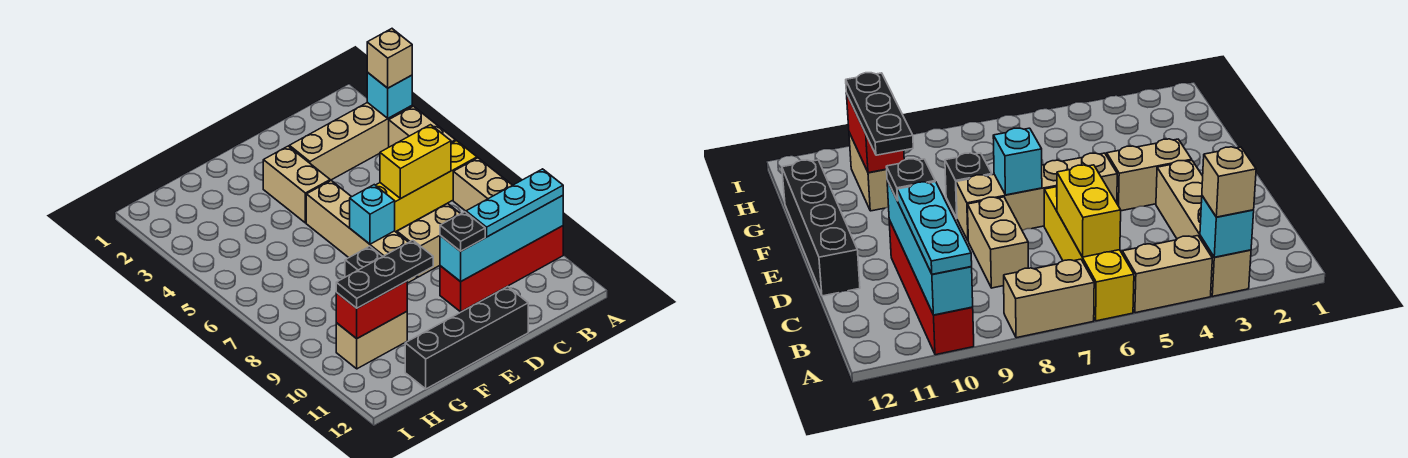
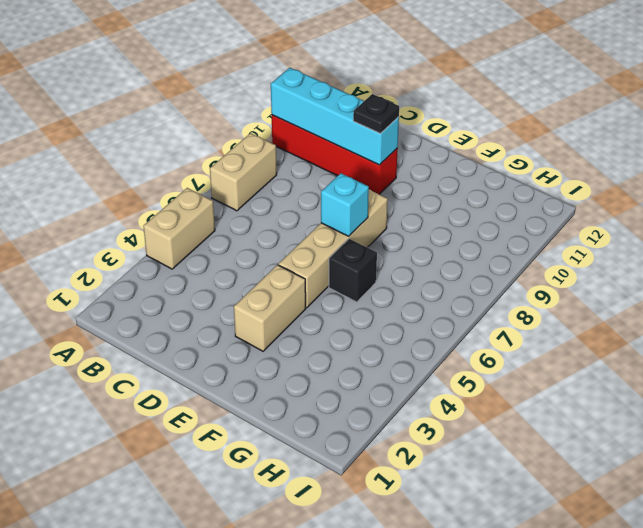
black 1x1 brick [329,239,377,302] -> black 1x1 brick moved to [345,246,383,277]
none -> tan 1x4 brick [289,102,412,180]
none -> yellow 1x4 brick [376,141,477,232]
none -> tan 1x2 brick [397,204,460,277]

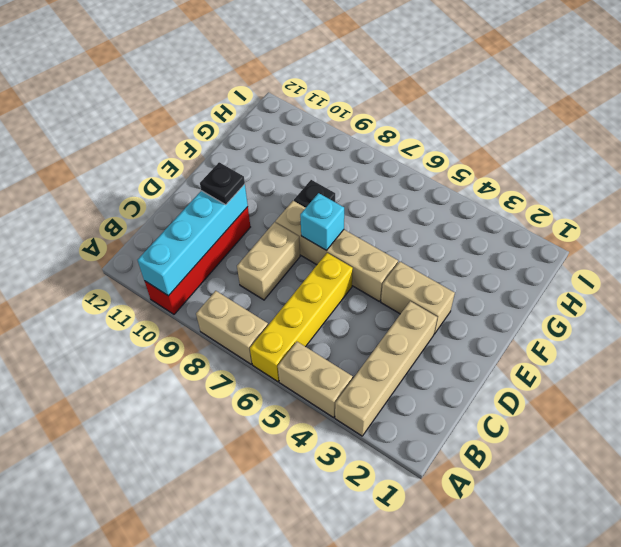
none -> black 1x4 brick [405,286,528,389]
none -> tan 1x2 brick [336,312,407,369]
none -> cyan 1x1 brick [367,72,412,118]

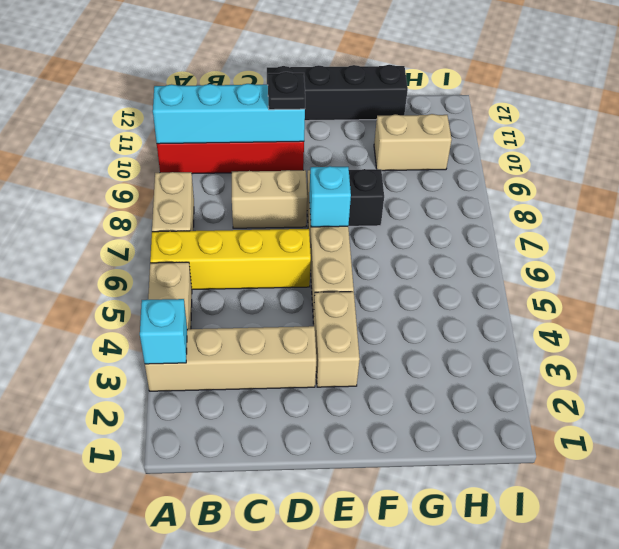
none -> yellow 1x2 brick [380,125,451,198]
none -> red 1x2 brick [336,281,407,339]
none -> tan 1x1 brick [367,29,412,88]

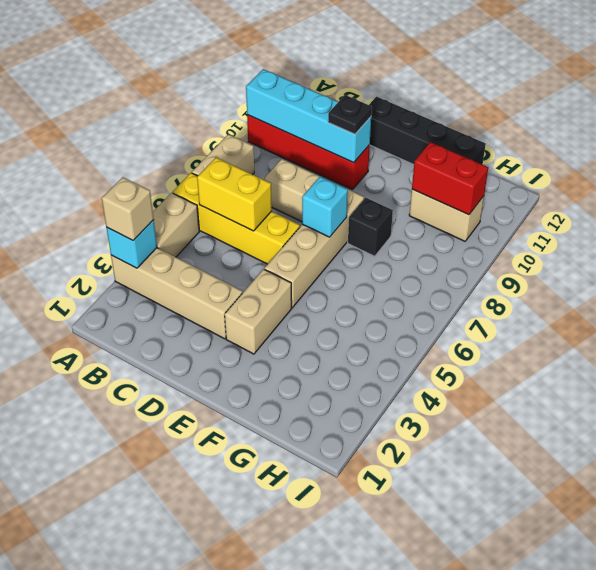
none -> cyan 1x3 plate [466,169,563,237]
none -> black 1x3 plate [336,240,433,308]

